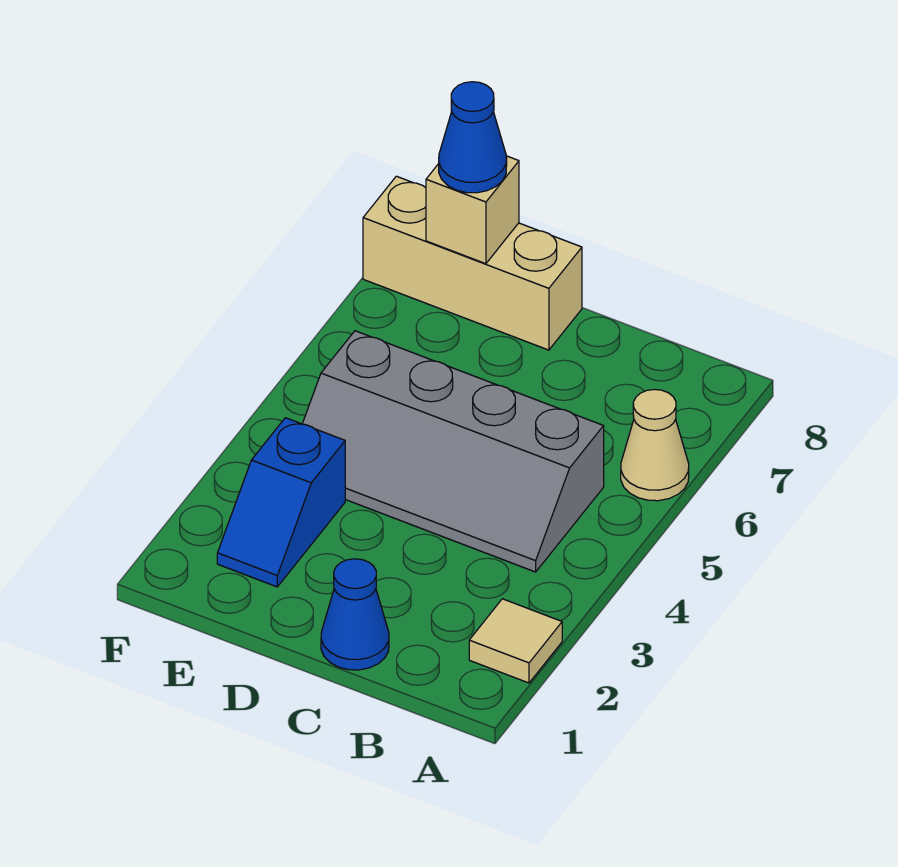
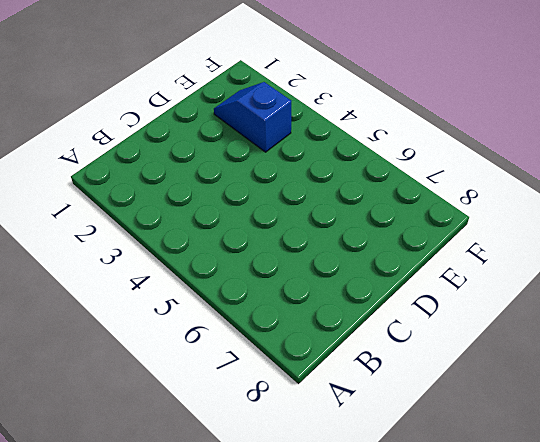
none -> tan 1x1 tile [469,599,562,683]
none -> tan 1x1 cone [621,389,689,501]

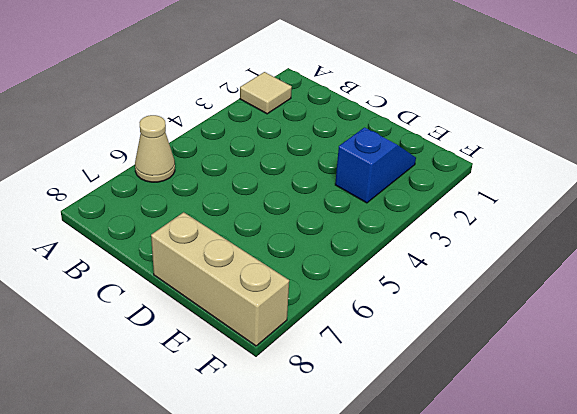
none -> grey 2x4 slope [302,331,604,572]
none -> blue 1x1 cone [321,559,389,670]

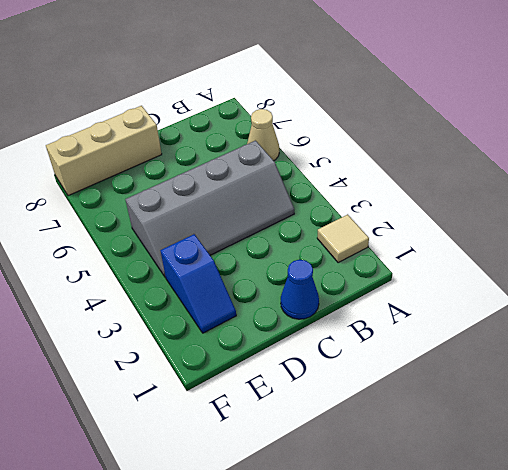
none -> tan 1x1 brick [426,156,519,264]
none -> blue 1x1 cone [439,82,507,193]

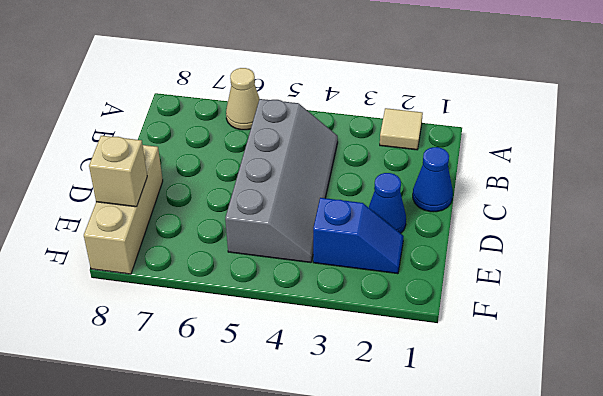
blue 1x1 cone [369,173,406,233] -> blue 1x1 cone moved to [439,82,507,193]

